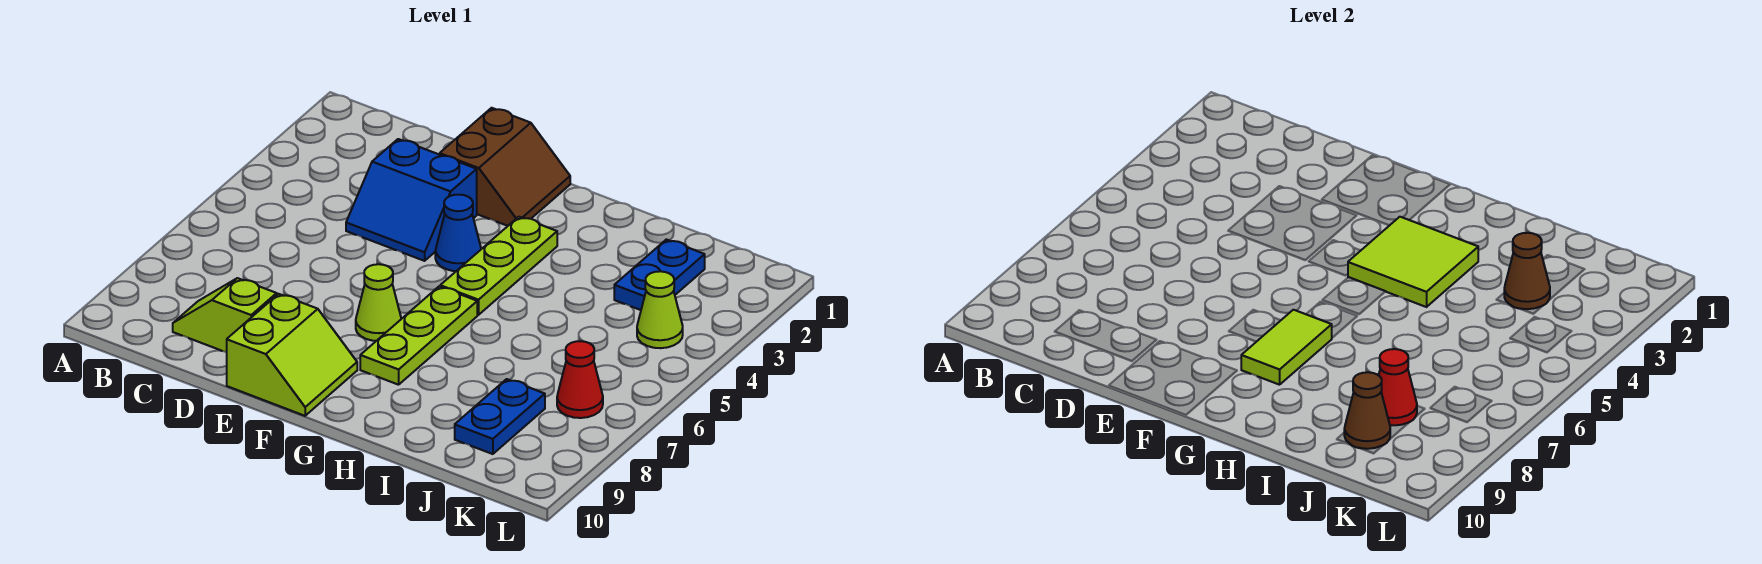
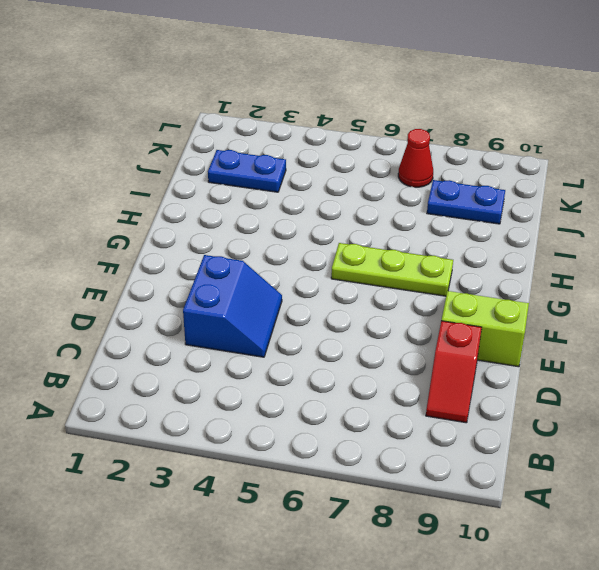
red 1x2 slope [426,321,482,423] -> lime 1x2 slope [173,278,277,352]
none -> brown 2x2 slope [440,108,570,226]
none -> blue 1x1 cone [435,195,481,271]
none -> lime 1x1 cone [356,264,401,341]

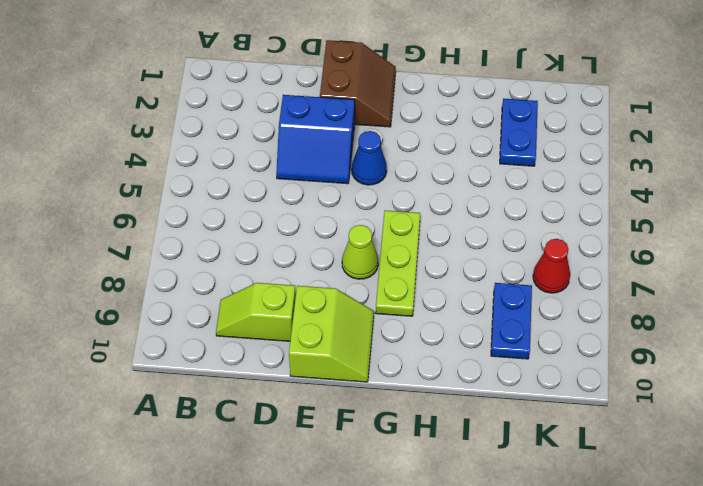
none -> lime 1x3 plate [440,217,557,315]
none -> lime 1x1 cone [637,271,683,348]
none -> lime 2x2 tile [1348,217,1478,307]

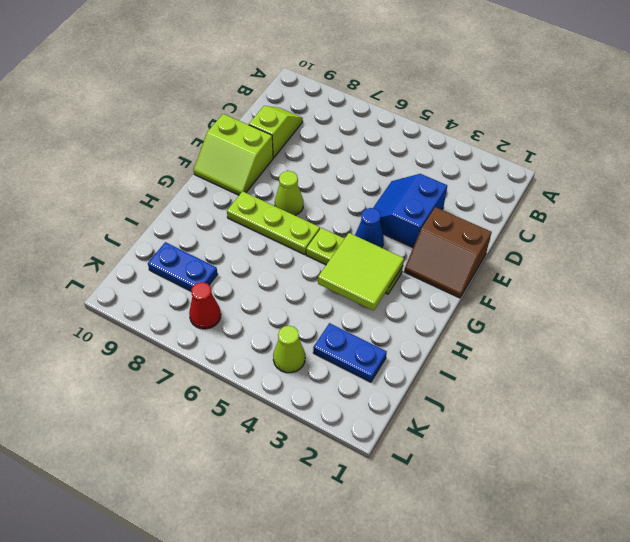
none -> lime 1x2 tile [1241,310,1332,385]
none -> brown 1x1 cone [1504,233,1550,309]
none -> red 1x1 cone [1379,349,1417,425]

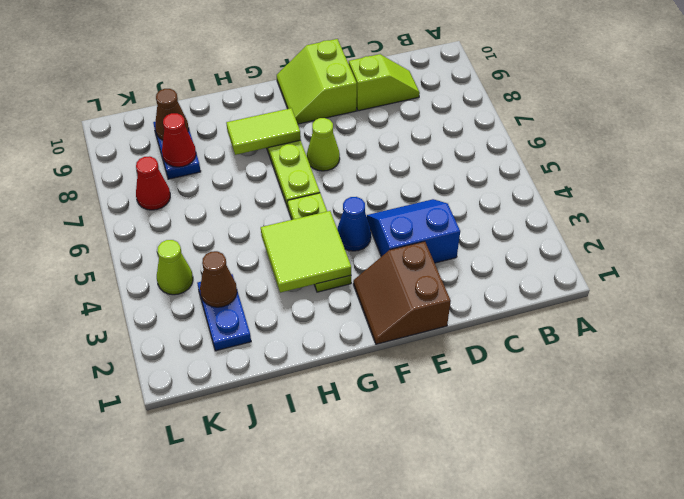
lime 1x2 tile [226,108,301,155] -> lime 1x2 tile turned to [1241,310,1332,385]

